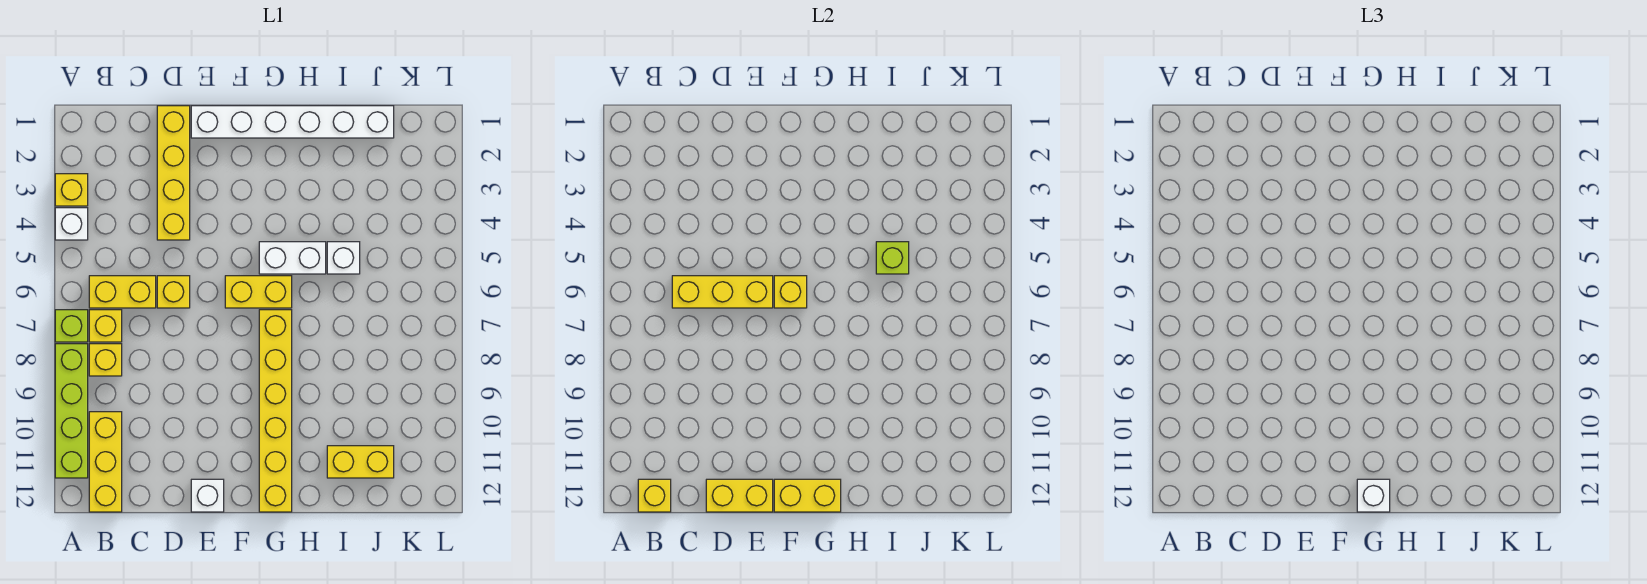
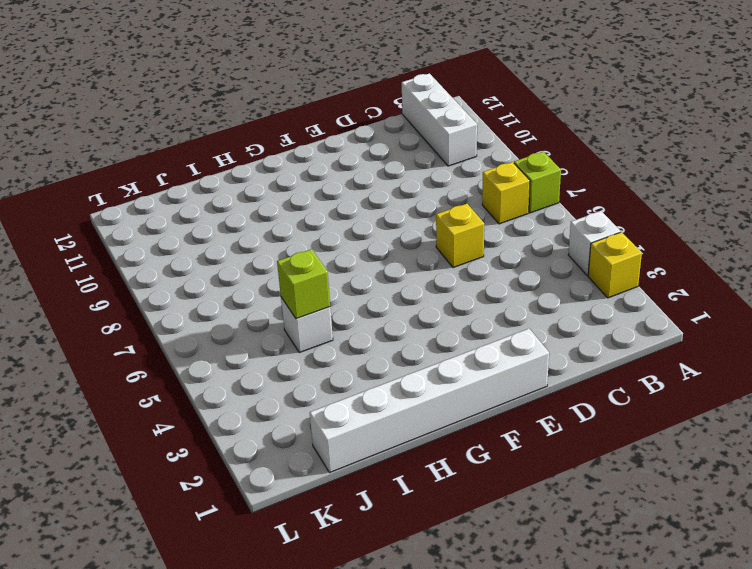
white 1x3 brick [402,73,477,166] -> yellow 1x3 brick [89,412,122,512]
none -> lime 1x4 brick [55,344,88,478]
none -> yellow 1x2 brick [89,276,156,308]
none -> yellow 1x1 brick [89,344,122,376]

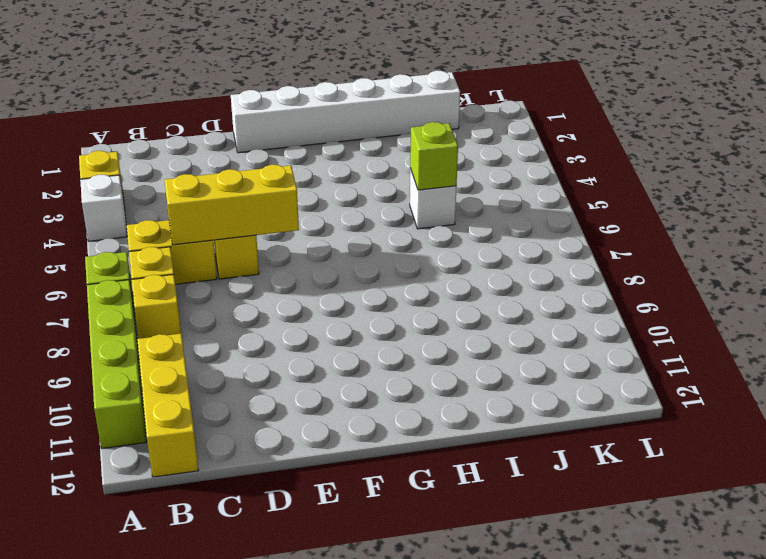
none -> yellow 1x4 brick [157,106,190,240]
none -> white 1x1 brick [191,479,224,512]
none -> yellow 1x2 brick [225,276,292,308]

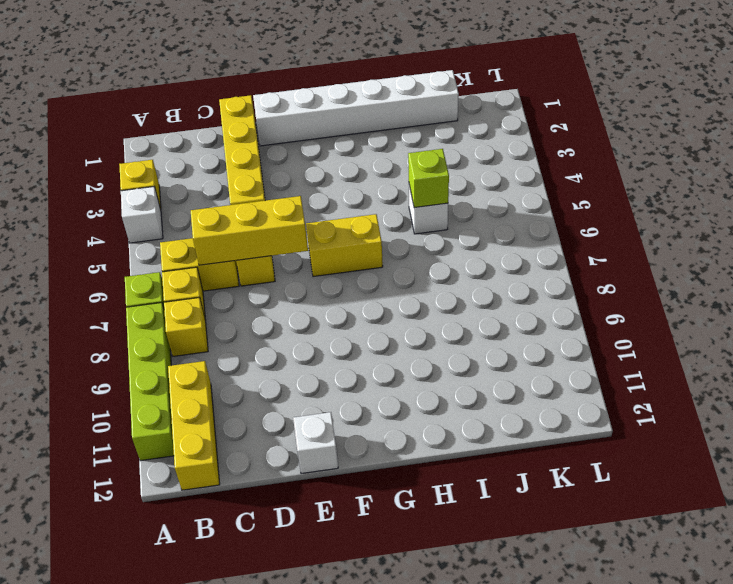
none -> white 1x2 brick [259,242,326,274]
none -> yellow 1x6 brick [259,310,292,512]
none -> yellow 1x2 brick [327,446,394,478]

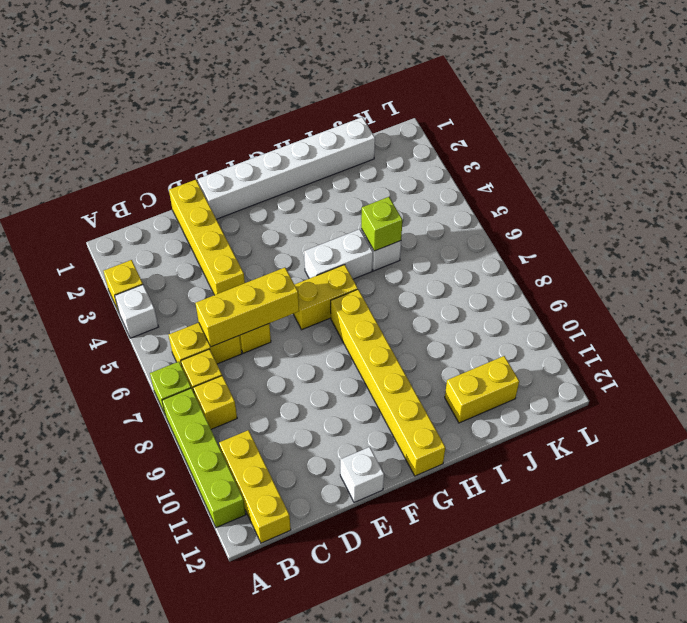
none -> yellow 1x1 brick [638,479,671,512]
none -> yellow 1x2 brick [706,479,773,512]
none -> yellow 1x1 brick [774,276,807,308]

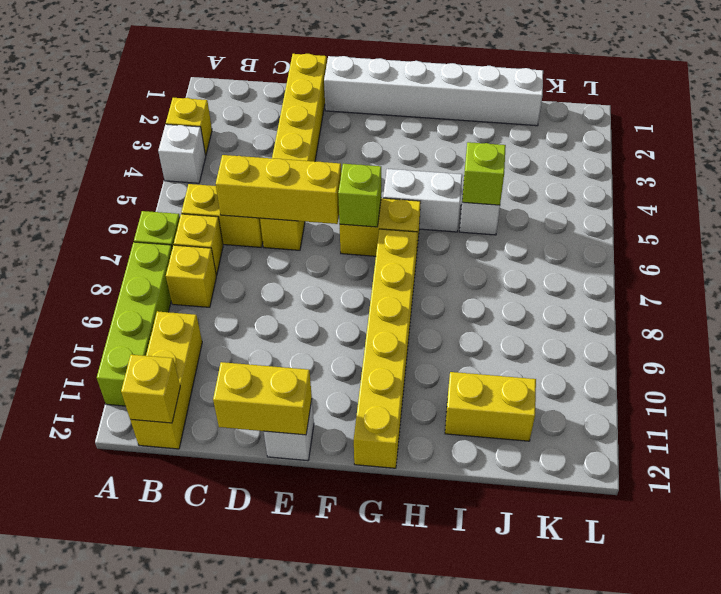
lime 1x1 brick [338,164,381,227] -> yellow 1x1 brick [774,276,807,308]
none -> yellow 1x2 brick [774,479,841,512]
none -> white 1x1 brick [1357,479,1390,512]

